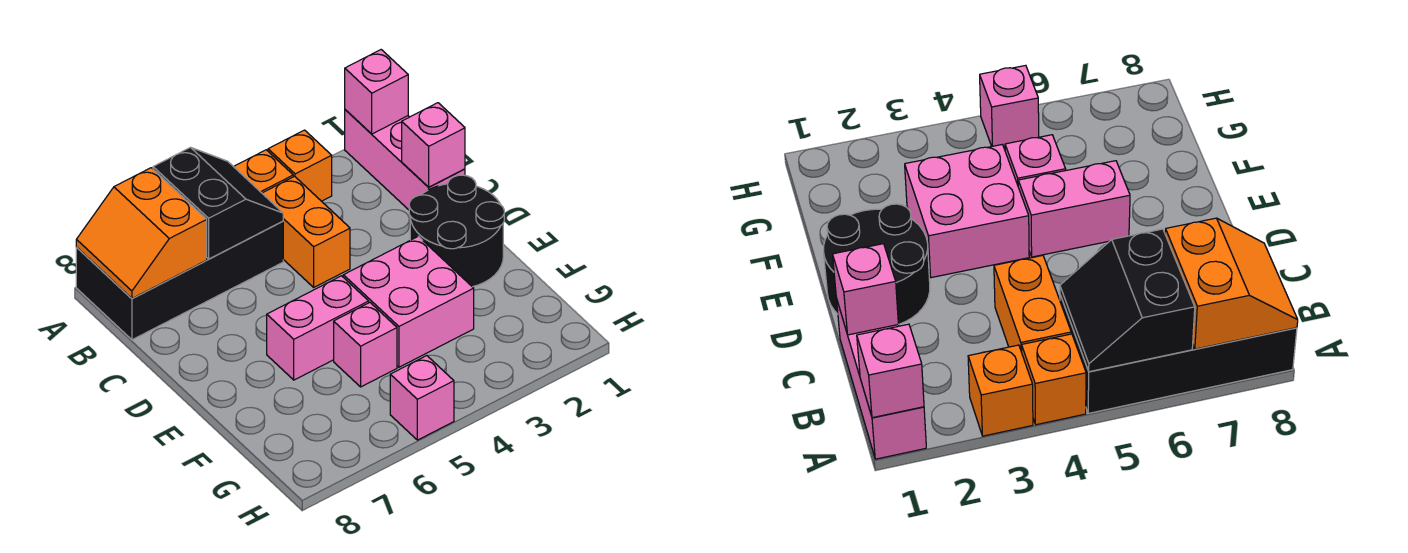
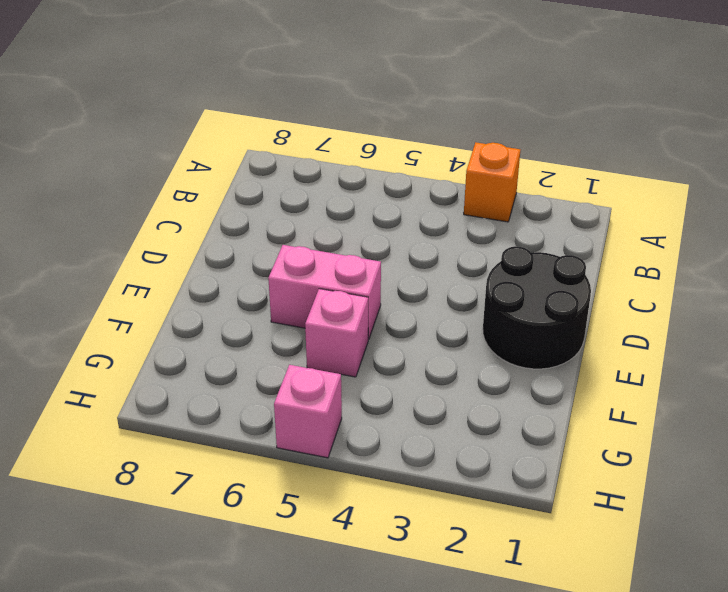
none -> pink 1x3 brick [345,110,465,210]
none -> orange 1x1 brick [234,150,293,193]
none -> black 2x4 brick [76,221,283,340]

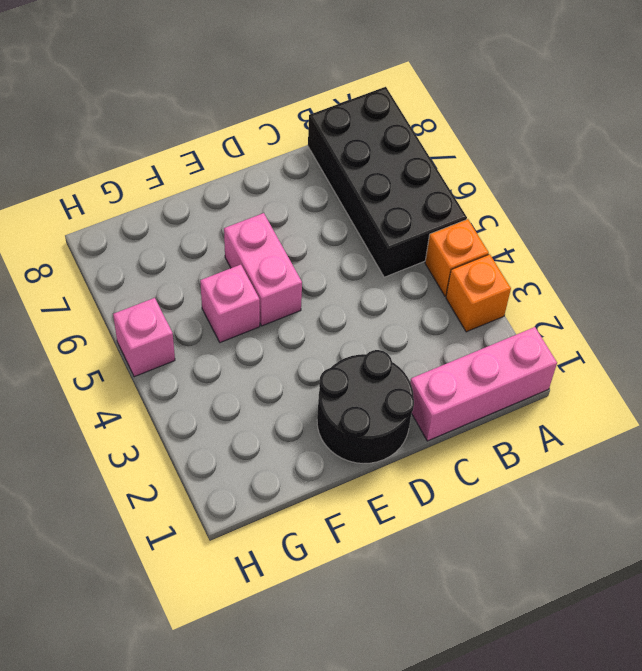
none -> orange 1x2 brick [262,176,350,287]
none -> pink 2x2 brick [343,237,474,367]
none -> pink 1x1 brick [345,50,408,134]

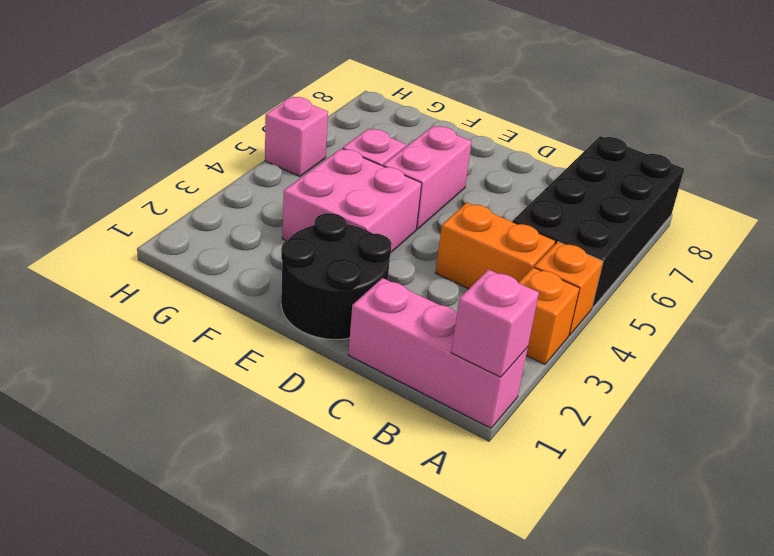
none -> black 2x2 slope [153,147,283,259]
none -> orange 2x2 slope [76,168,207,299]
none -> pink 1x1 brick [402,103,465,187]

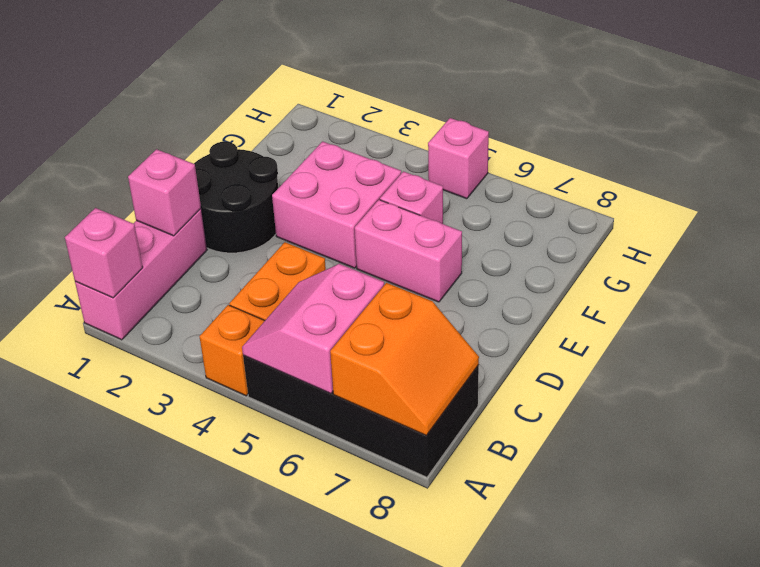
pink 2x2 slope [242,264,384,393] -> black 2x2 slope [153,147,283,259]
none -> orange 1x1 brick [268,130,332,201]

